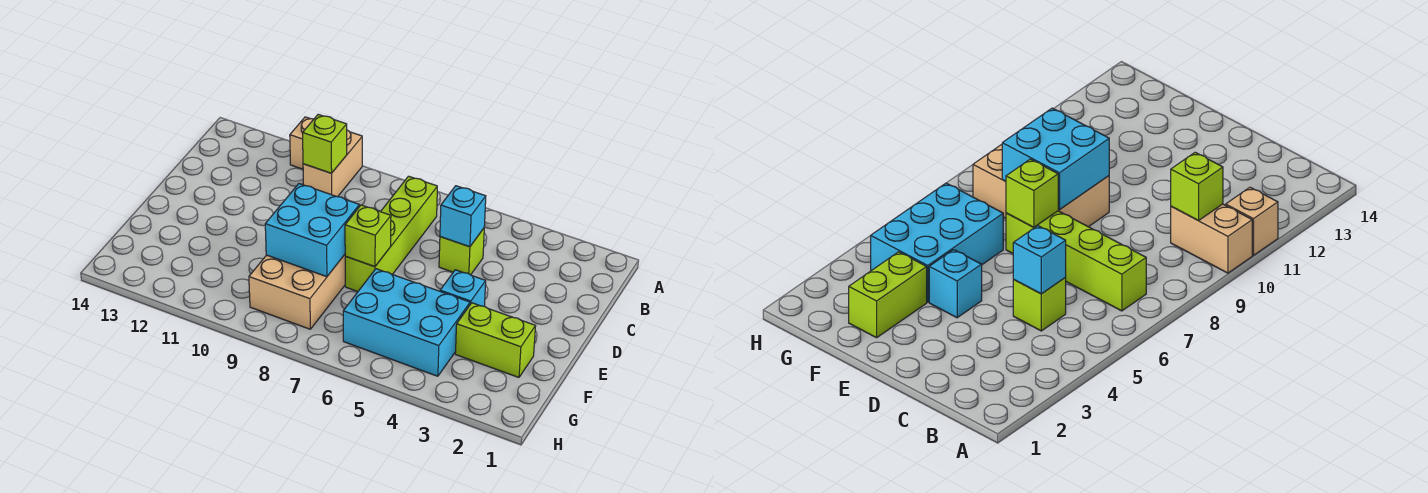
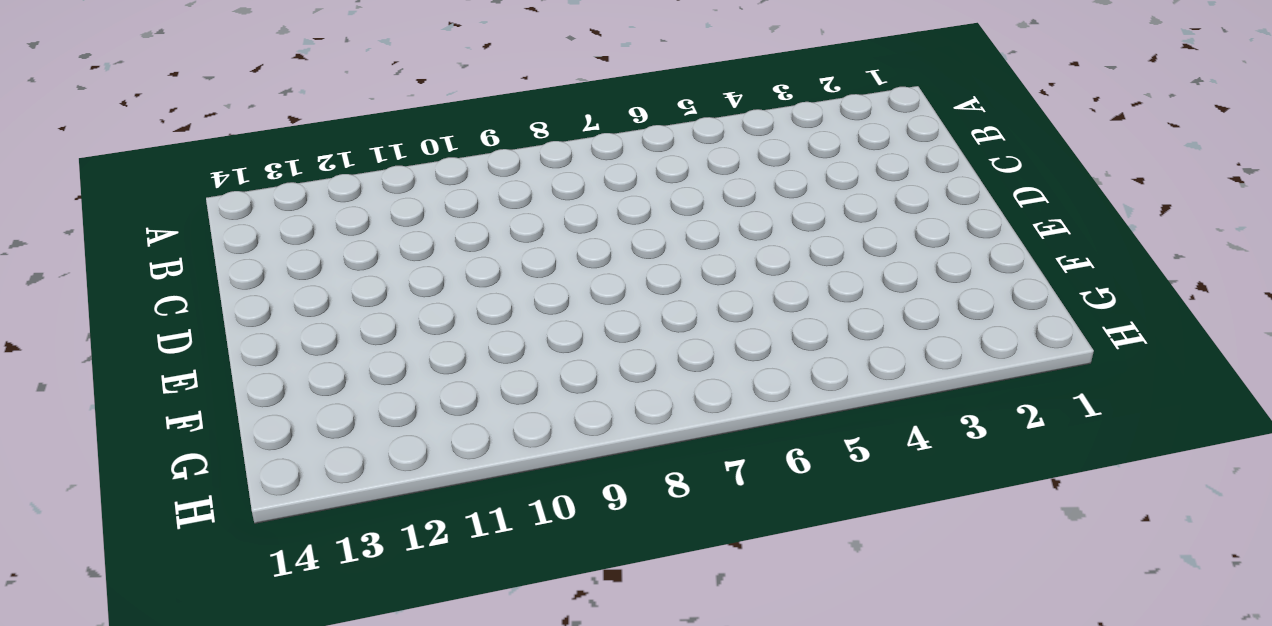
none -> tan 1x2 brick [303,130,362,197]
none -> tan 1x1 brick [290,117,314,169]
none -> lime 1x4 brick [345,176,437,291]

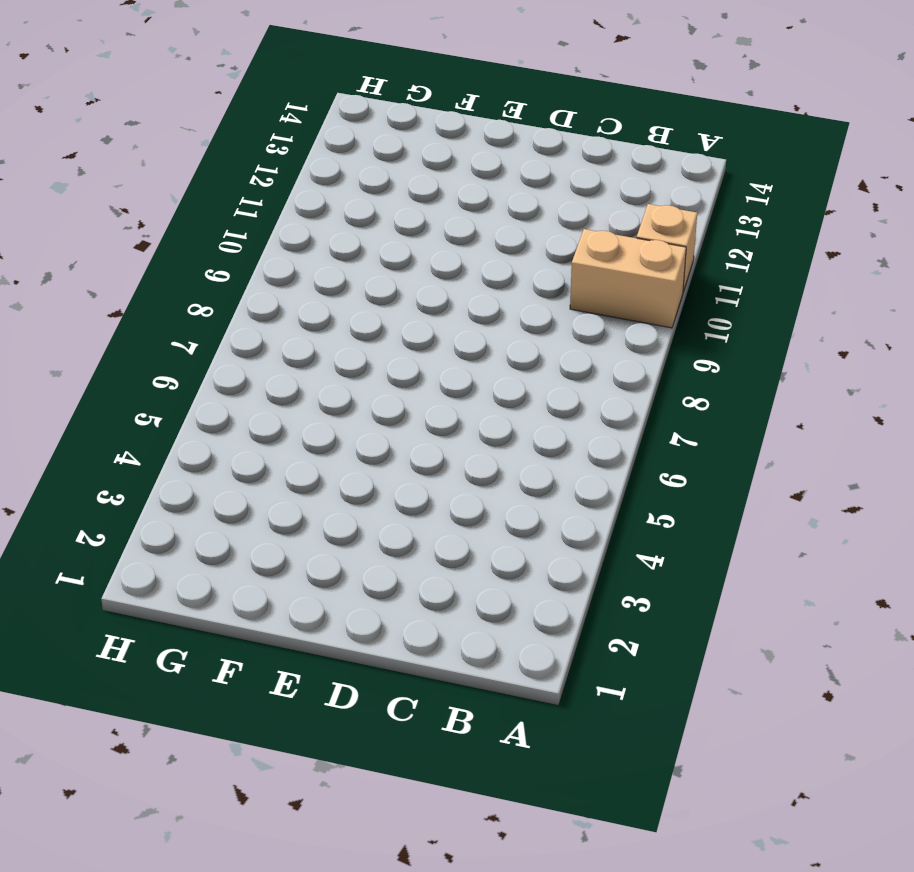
none -> lime 1x4 brick [345,176,437,291]
none -> lime 1x1 brick [439,228,484,275]
none -> cyan 1x1 brick [440,270,486,306]

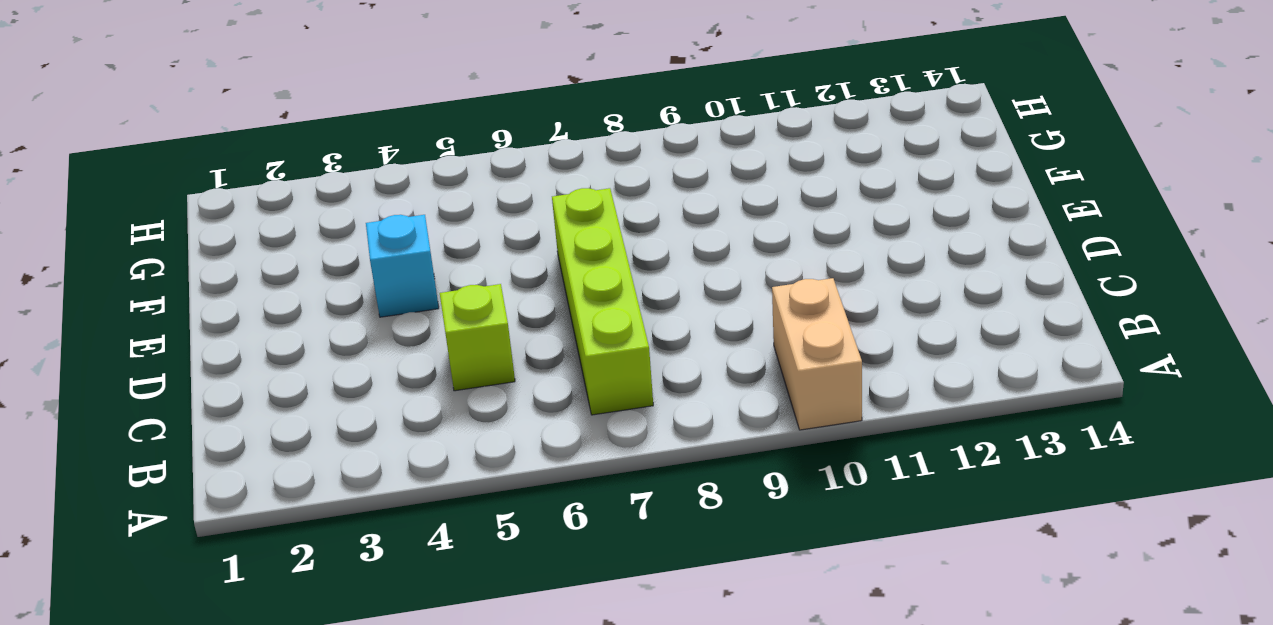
none -> tan 1x1 brick [290,117,314,169]
none -> tan 2x3 brick [249,255,346,329]
none -> lime 1x2 brick [455,303,536,377]

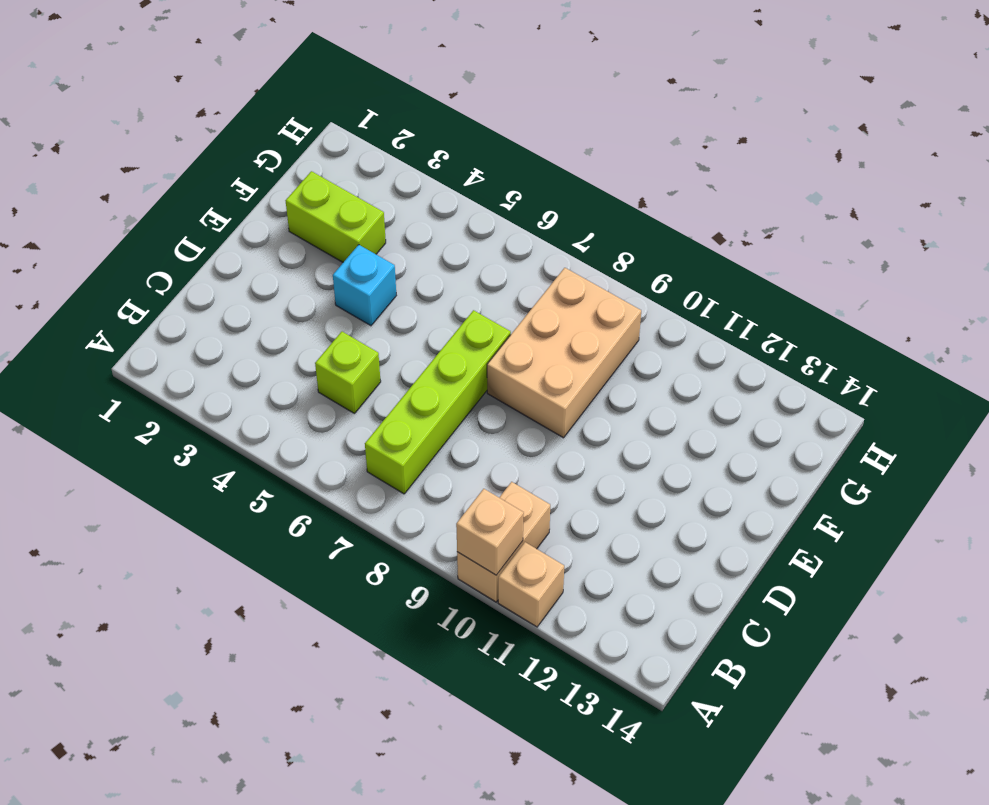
tan 1x1 brick [456,489,524,575] -> none
none -> cyan 2x3 brick [343,269,470,376]
none -> lime 1x1 brick [303,114,347,173]
none -> cyan 1x1 brick [440,186,486,247]

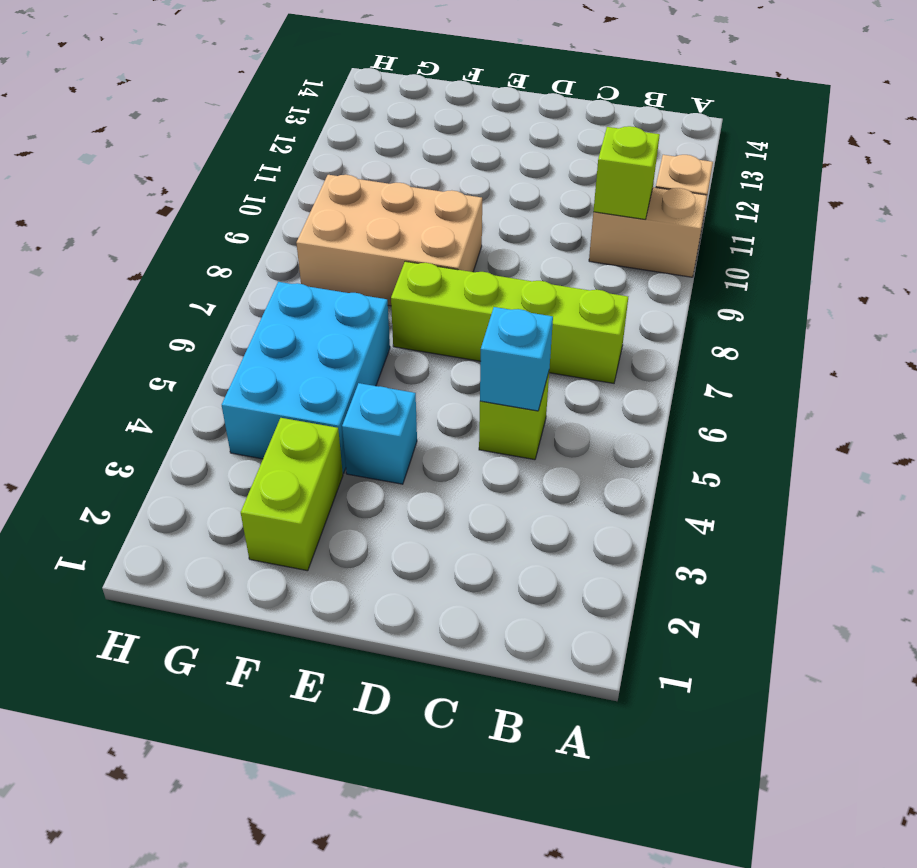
none -> lime 1x1 brick [345,205,391,267]
none -> cyan 2x2 brick [265,184,359,277]

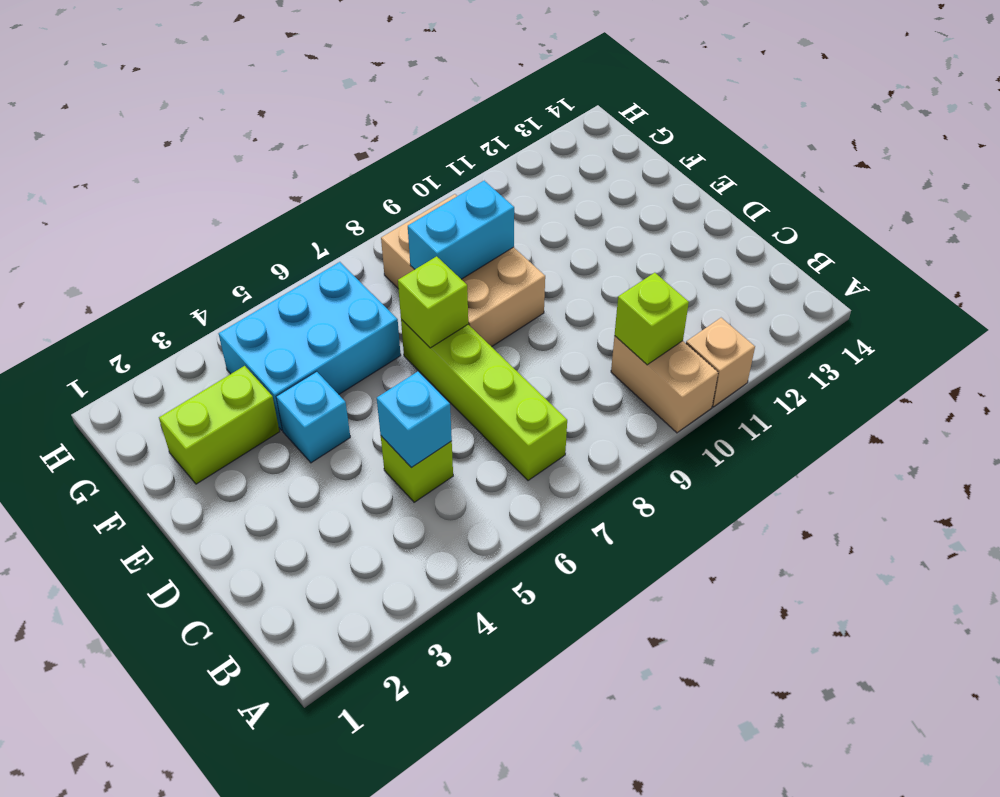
cyan 1x2 brick [408,181,514,279] -> cyan 2x2 brick [265,184,359,277]

